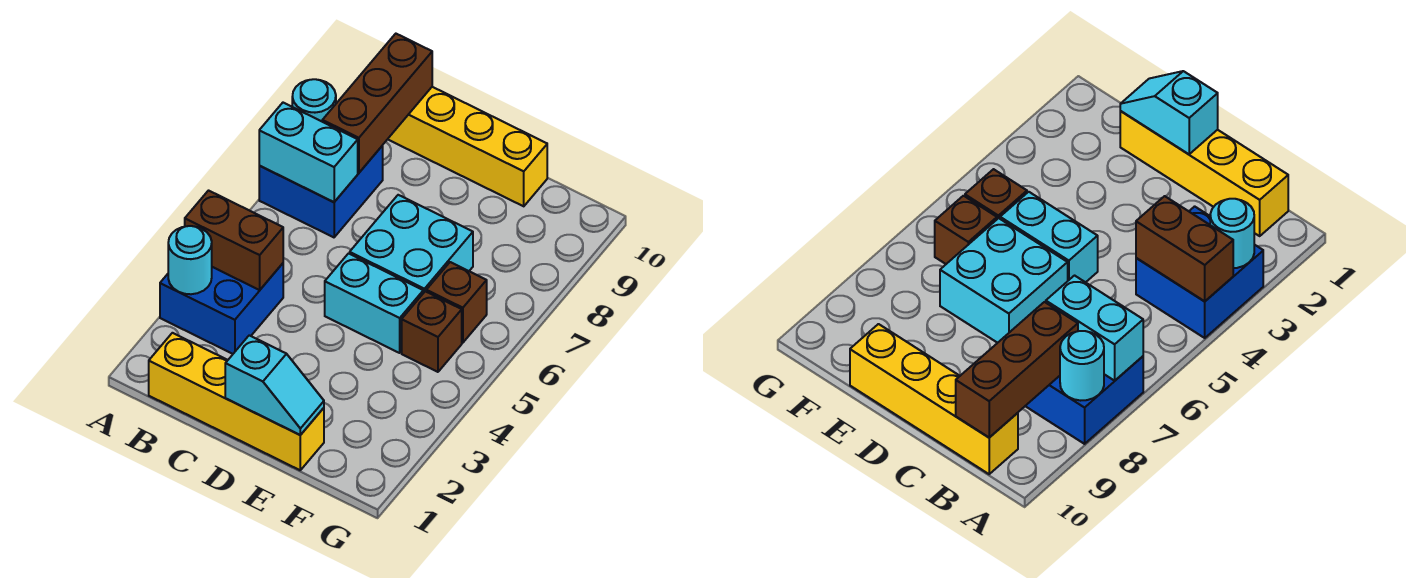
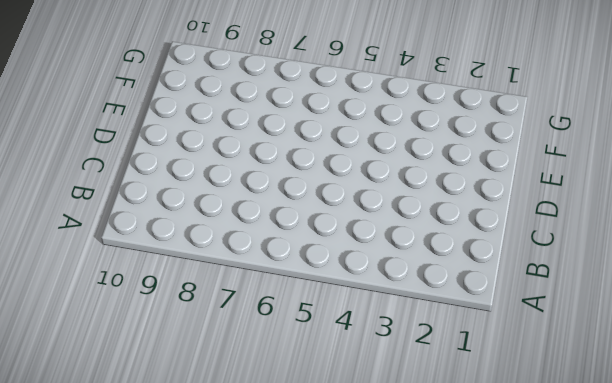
none -> blue 2x2 brick [160,263,283,354]
none -> blue 2x2 brick [259,146,383,237]
none -> yellow 1x4 brick [149,333,324,470]

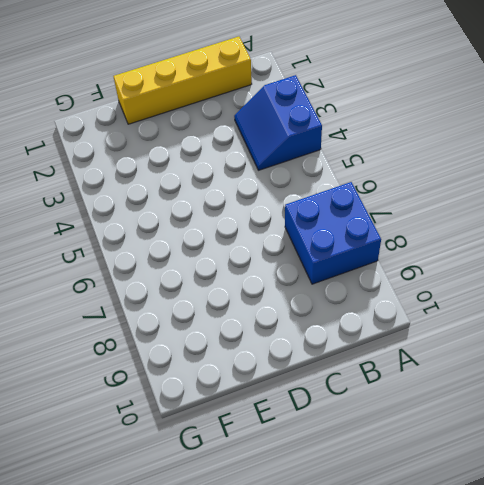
blue 2x2 slope [234,75,322,170] -> blue 2x2 brick [160,263,283,354]
none -> yellow 1x4 brick [388,87,547,206]
none -> cyan 1x2 brick [325,253,423,353]
none -> cyan 2x2 brick [350,195,473,293]

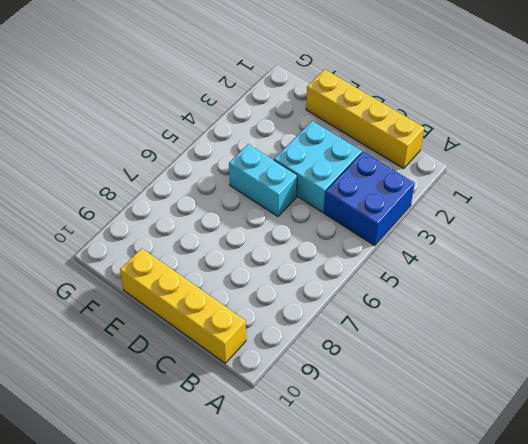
cyan 2x2 brick [274,121,362,212] -> cyan 2x2 brick moved to [350,195,473,293]
none -> blue 2x2 brick [259,146,383,237]
none -> brown 1x1 brick [402,291,462,372]
none -> brown 1x1 brick [426,262,487,343]

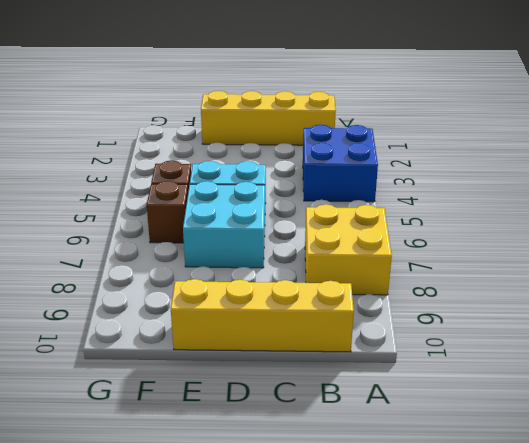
yellow 2x2 brick [305,204,392,295] -> blue 2x2 brick [259,146,383,237]
none -> cyan 1x1 round brick [168,226,212,294]
none -> brown 1x2 brick [185,191,283,290]
none -> cyan 1x2 brick [259,103,358,202]

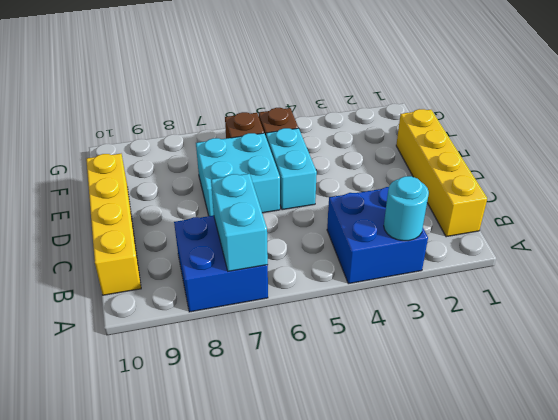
none -> brown 1x2 brick [185,191,283,290]
none -> cyan 1x1 round brick [292,79,336,121]
none -> brown 1x3 brick [322,34,432,173]

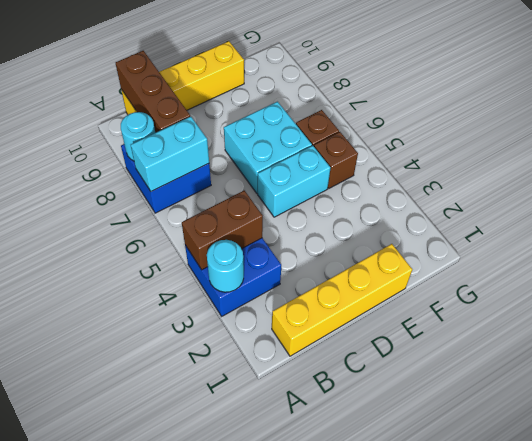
none -> cyan 1x2 slope [225,335,324,435]

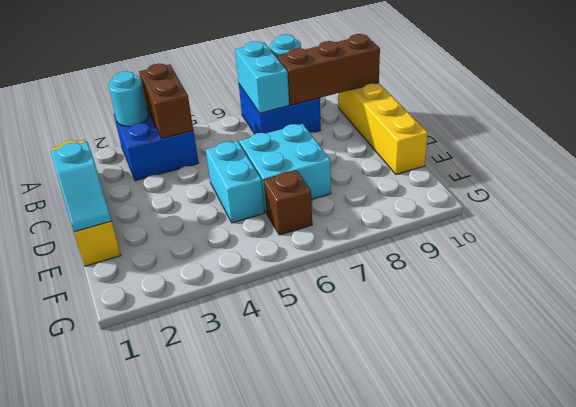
none -> brown 1x1 brick [402,291,462,372]

